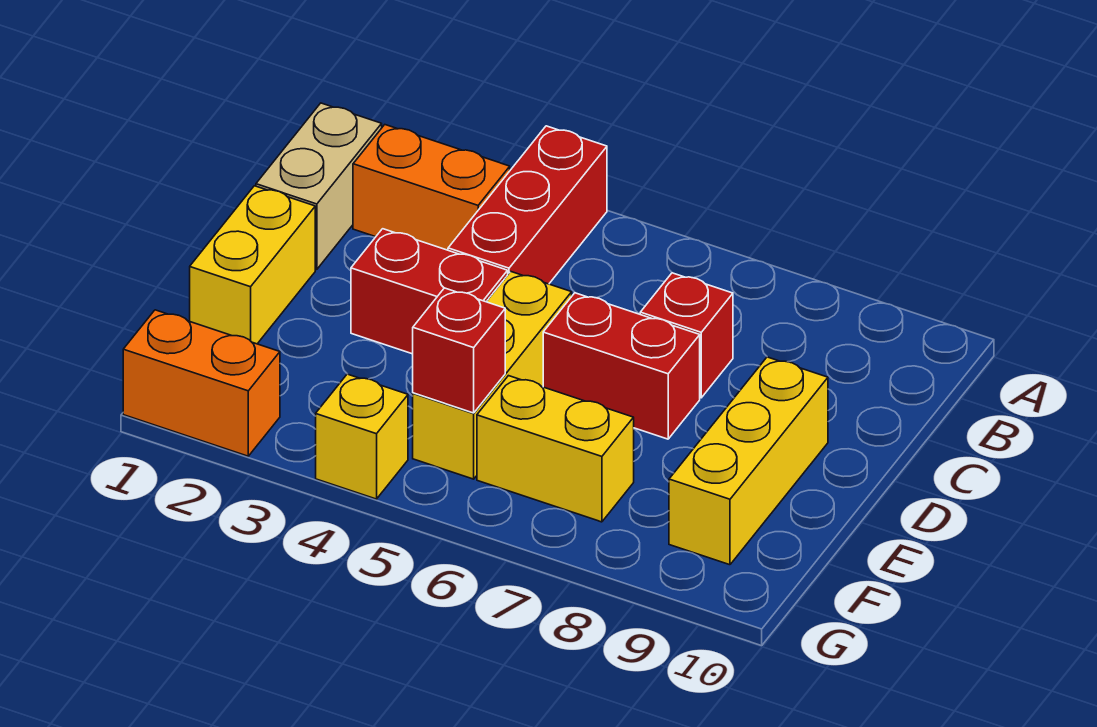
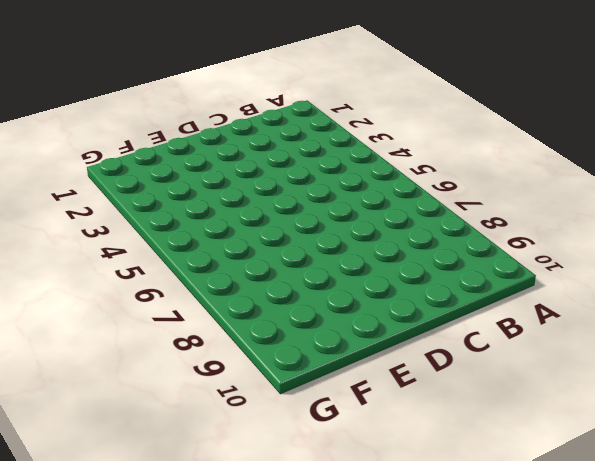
none -> red 1x3 brick [448,126,607,284]
none -> tan 1x2 brick [256,103,382,269]
none -> orange 1x2 brick [353,125,510,250]

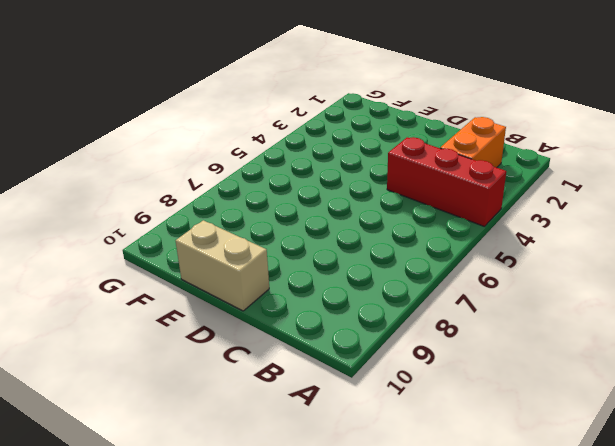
tan 1x2 brick [176,220,269,311] -> tan 1x2 brick moved to [256,103,382,269]
none -> red 1x1 brick [640,273,733,398]
none -> yellow 1x2 brick [190,186,315,344]
none -> red 1x2 brick [351,229,508,354]

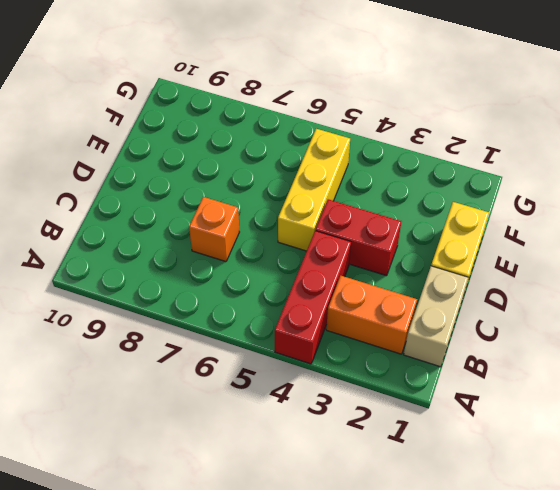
orange 1x1 brick [189,197,239,262] -> red 1x1 brick [640,273,733,398]
none -> red 1x2 brick [543,293,700,439]
none -> yellow 1x3 brick [669,357,828,565]
none -> yellow 1x2 brick [477,376,634,522]

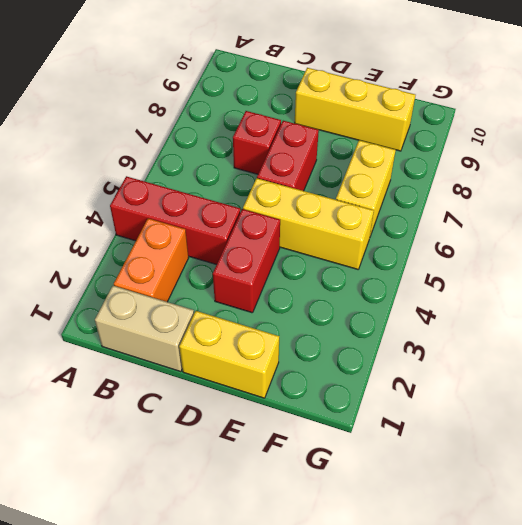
none -> orange 1x2 brick [123,310,280,456]
none -> yellow 1x1 brick [316,374,408,499]
none -> red 1x1 brick [413,288,505,413]

